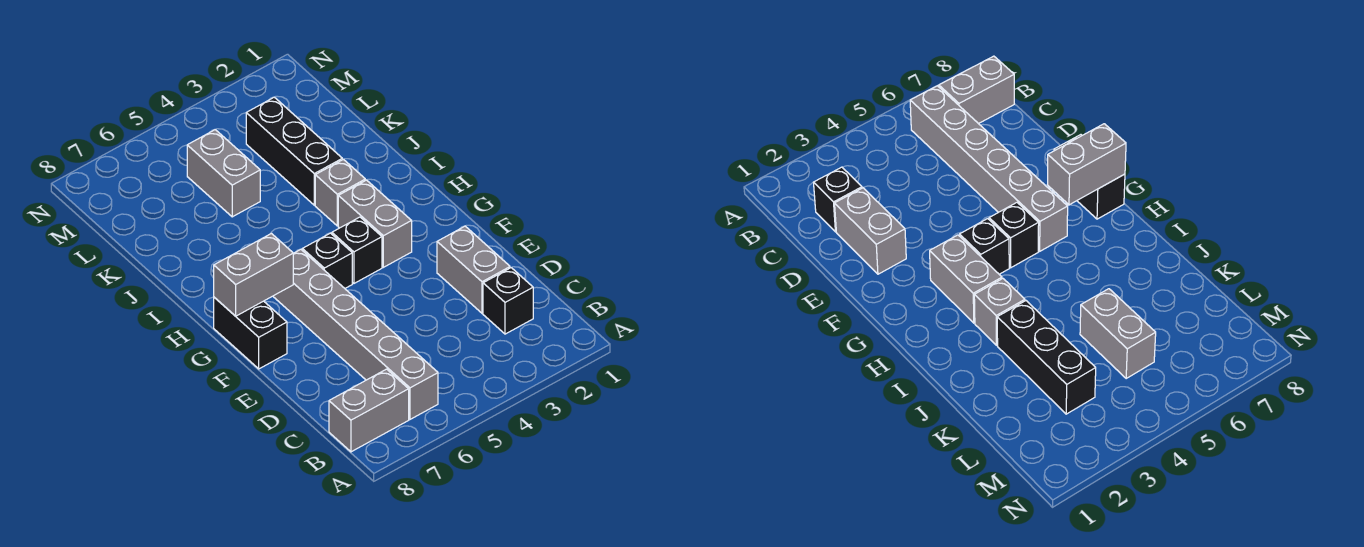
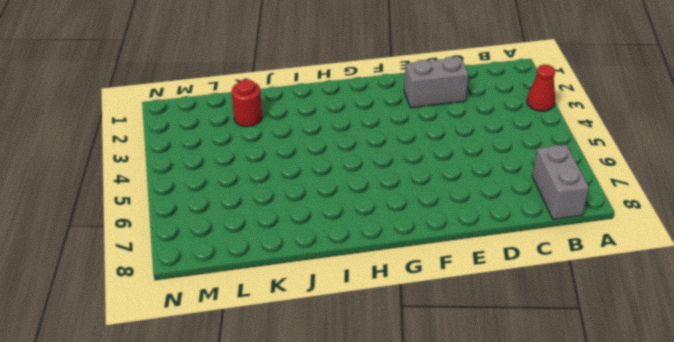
red 1x1 cone [527,65,555,111] -> none
red 1x1 round brick [232,79,262,127] -> none
none -> grey 1x6 brick [273,249,438,419]
none -> black 1x1 brick [483,268,533,334]
none -> black 1x2 brick [214,297,287,369]

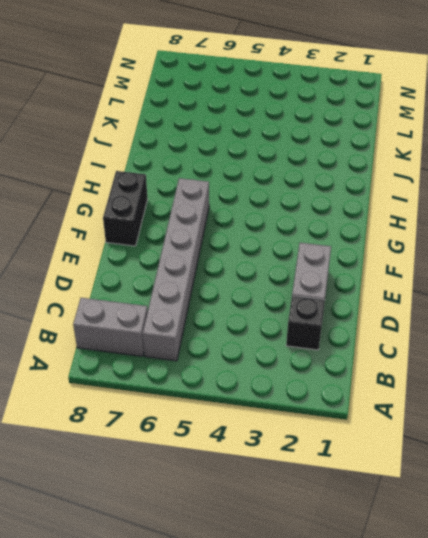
none -> grey 1x2 brick [338,180,412,267]
none -> black 1x1 brick [332,217,382,283]
none -> black 1x1 brick [302,233,352,288]

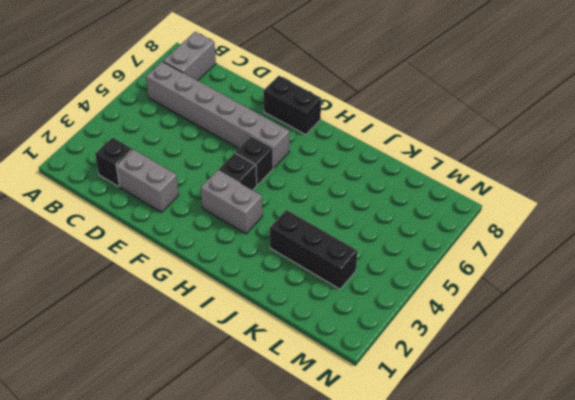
none -> grey 1x1 brick [315,159,365,226]
none -> grey 1x2 brick [187,130,260,217]
none -> grey 1x2 brick [214,234,293,316]

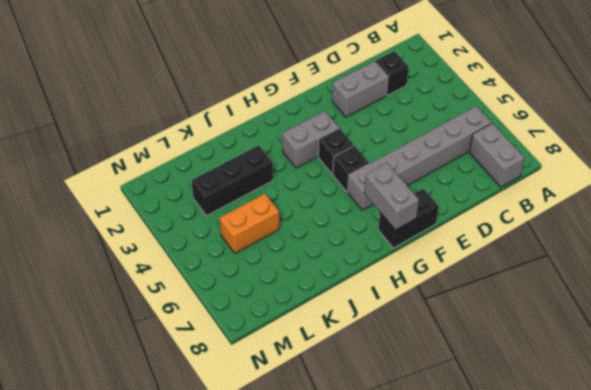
orange 1x2 brick [220,194,279,253] -> grey 1x2 brick [187,130,260,217]
none -> grey 1x1 brick [315,159,365,226]

